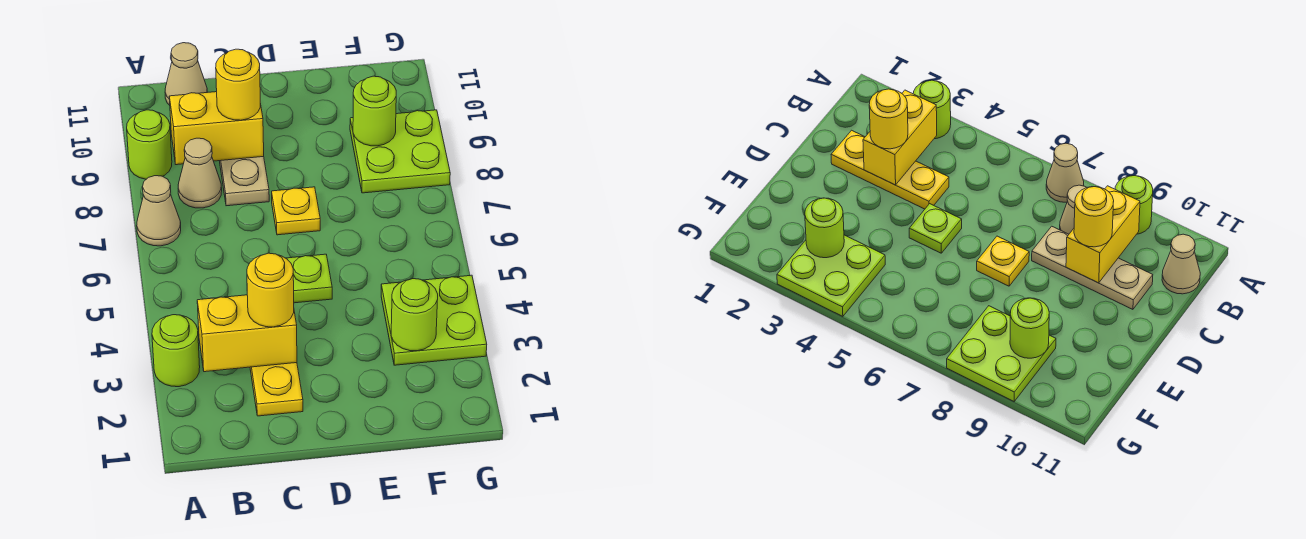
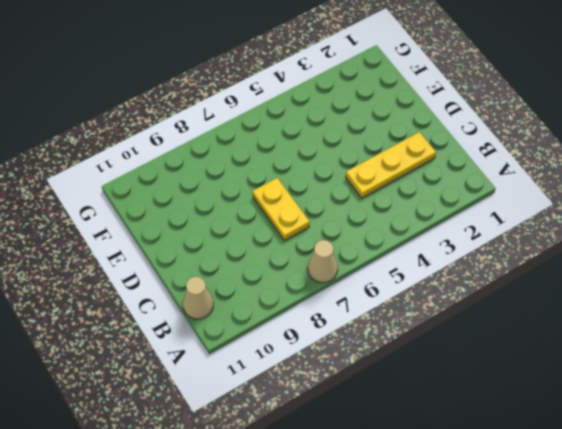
yellow 1x2 plate [253,178,310,241] -> yellow 1x1 plate [272,187,320,235]
none -> lime 1x1 round brick [152,315,200,387]
none -> lime 1x1 round brick [127,110,172,179]
none -> tan 1x1 cone [178,138,222,208]

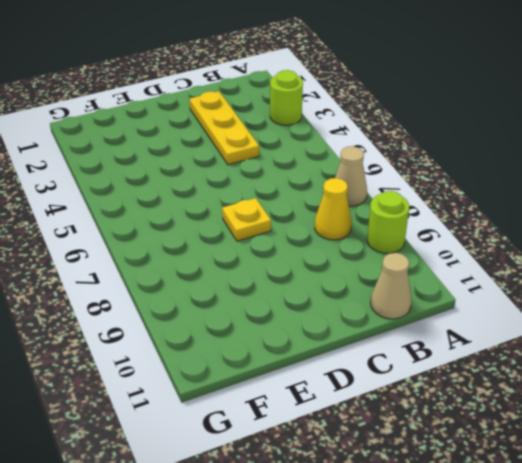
yellow 1x1 cone [315,178,352,240] -> tan 1x1 cone [178,138,222,208]
none -> tan 1x3 plate [220,157,269,206]
none -> lime 1x1 plate [286,254,332,303]
none -> lime 2x2 plate [381,275,487,365]

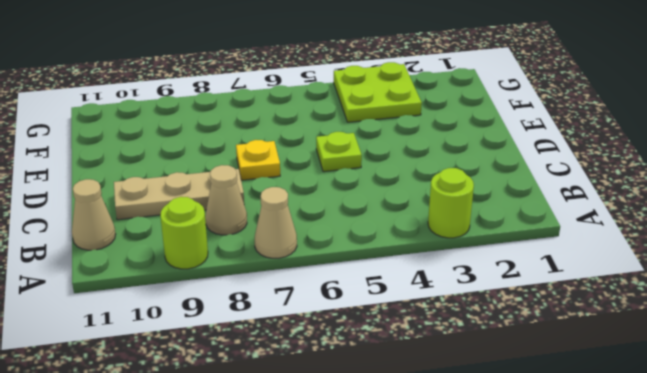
none -> yellow 1x3 plate [250,363,303,416]
none -> lime 2x2 plate [350,110,450,193]
none -> yellow 1x2 brick [197,295,297,372]

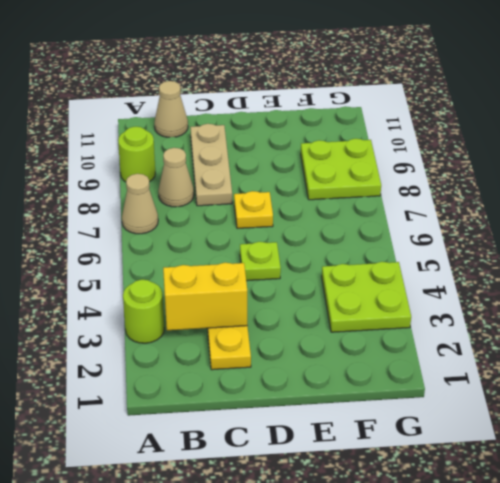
none -> yellow 1x2 brick [169,92,264,165]
none -> lime 1x1 round brick [391,279,438,351]
none -> lime 1x1 round brick [353,76,396,146]

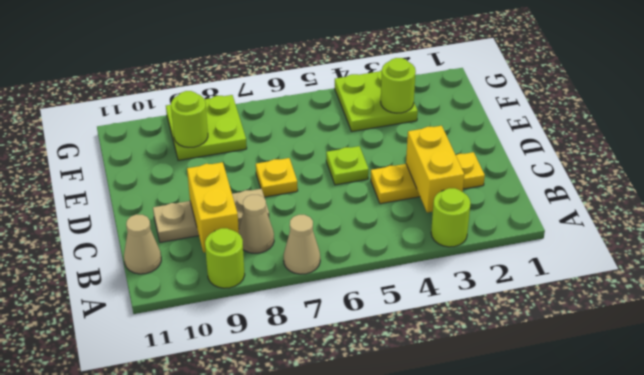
none -> yellow 1x1 round brick [247,253,294,327]
none -> yellow 1x1 round brick [216,49,260,120]

